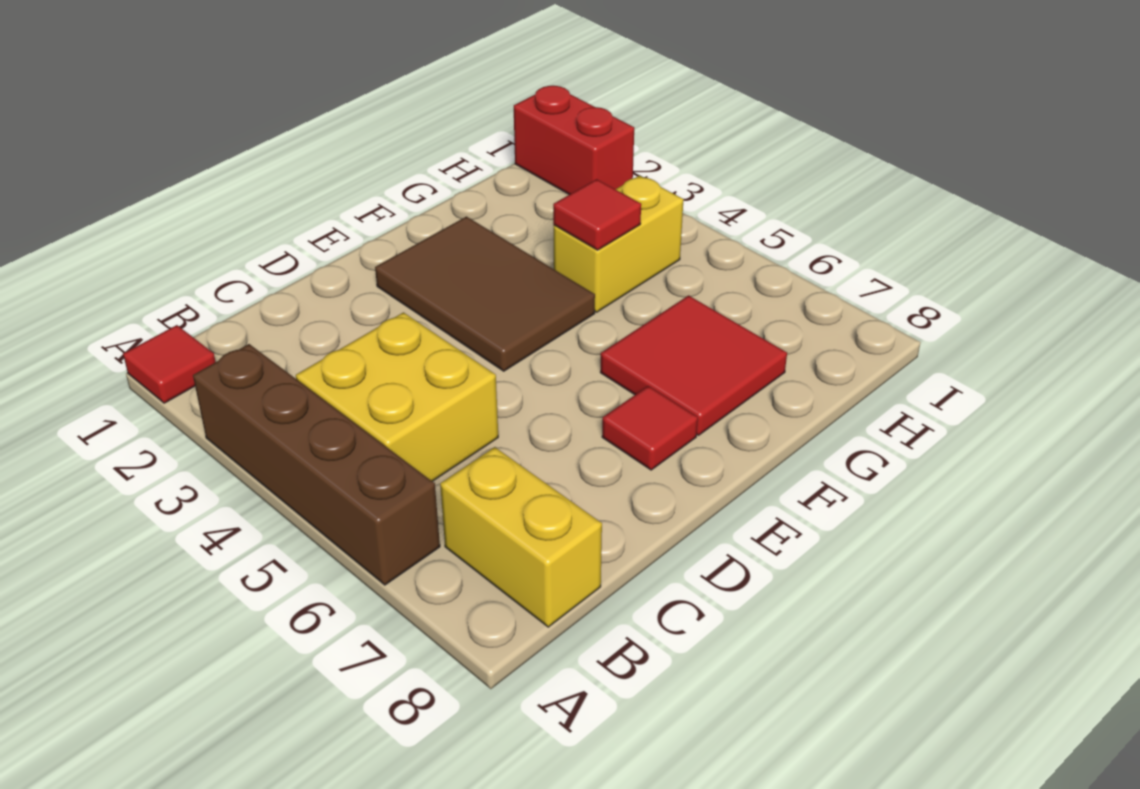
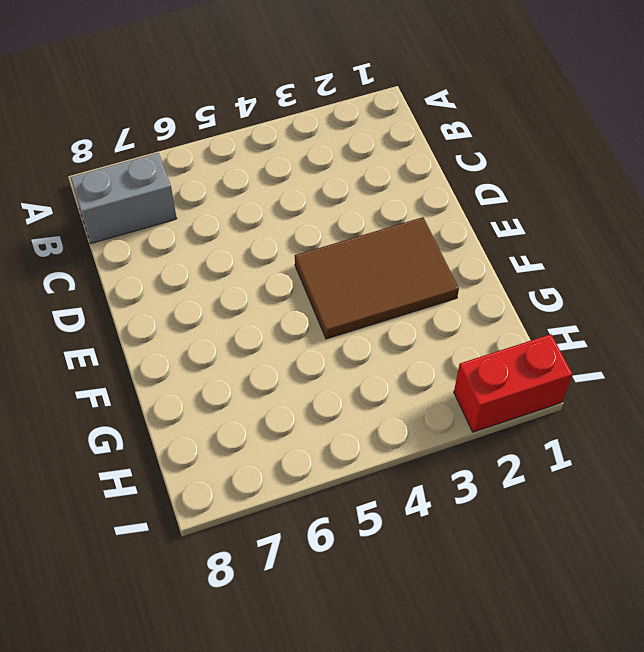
grey 1x2 brick [70,153,177,243] -> yellow 1x2 brick [440,447,602,627]
none -> red 1x1 tile [123,325,216,403]
none -> brown 1x4 brick [193,344,440,585]

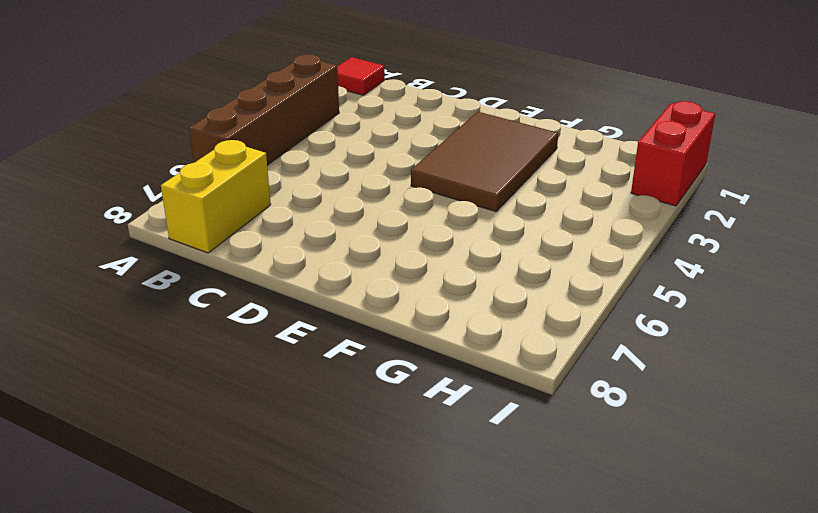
none -> yellow 2x2 brick [296,312,498,481]
none -> red 1x1 tile [602,386,698,470]

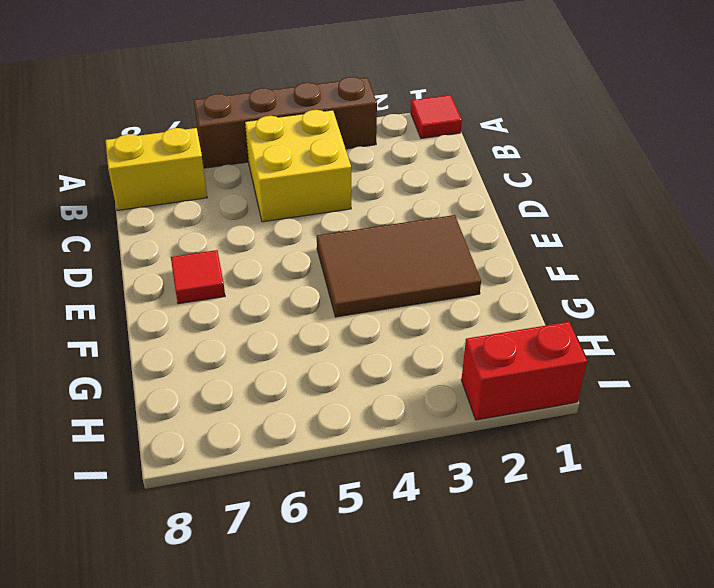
none -> red 2x2 tile [600,296,787,435]
none -> yellow 1x2 brick [553,176,684,312]

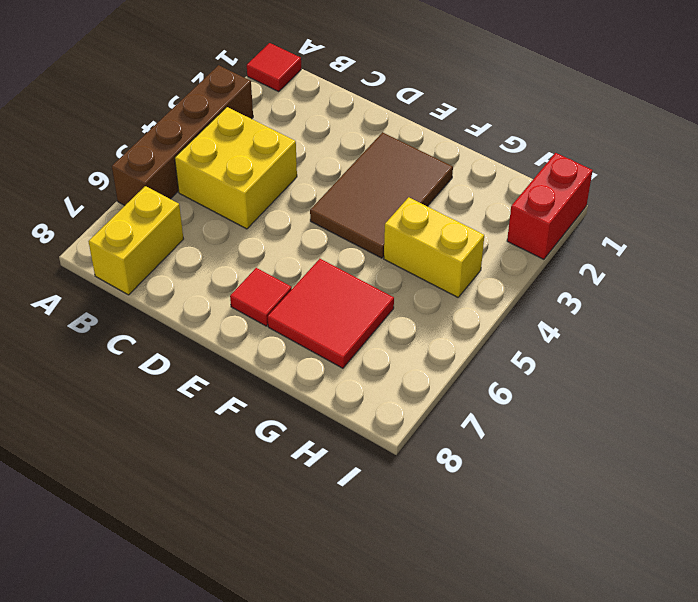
none -> red 1x1 tile [553,179,641,250]

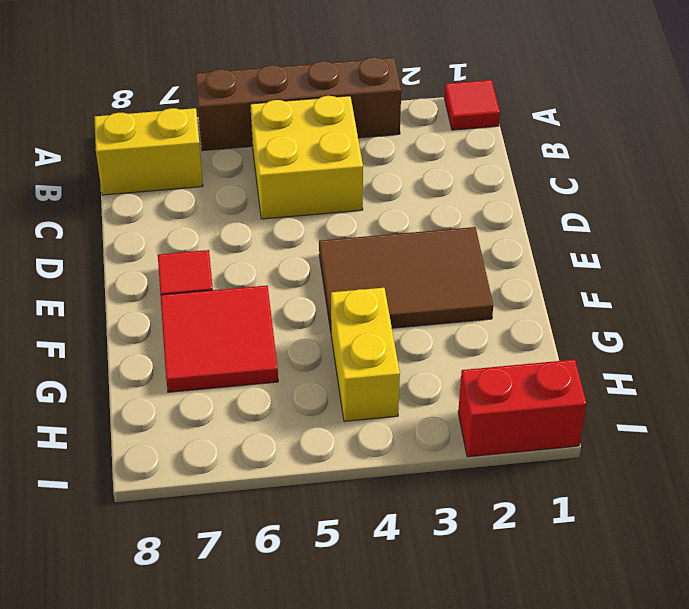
none -> red 1x1 tile [553,179,641,250]

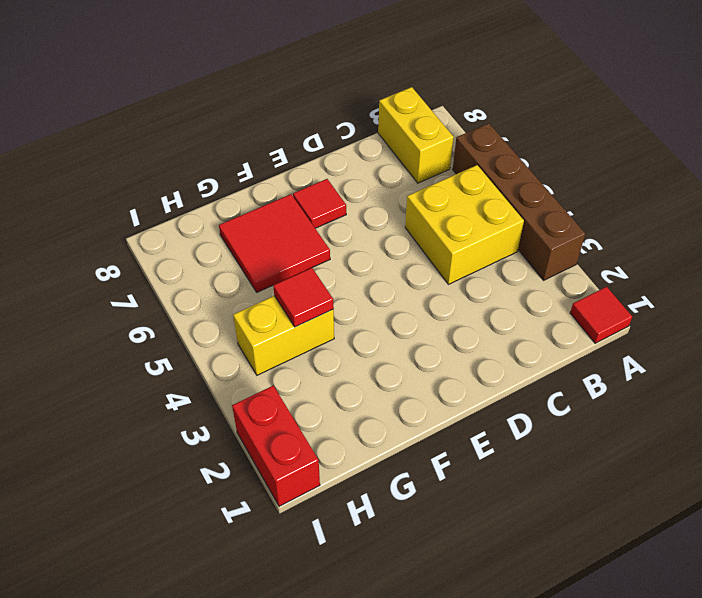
none -> brown 2x3 tile [375,217,595,371]

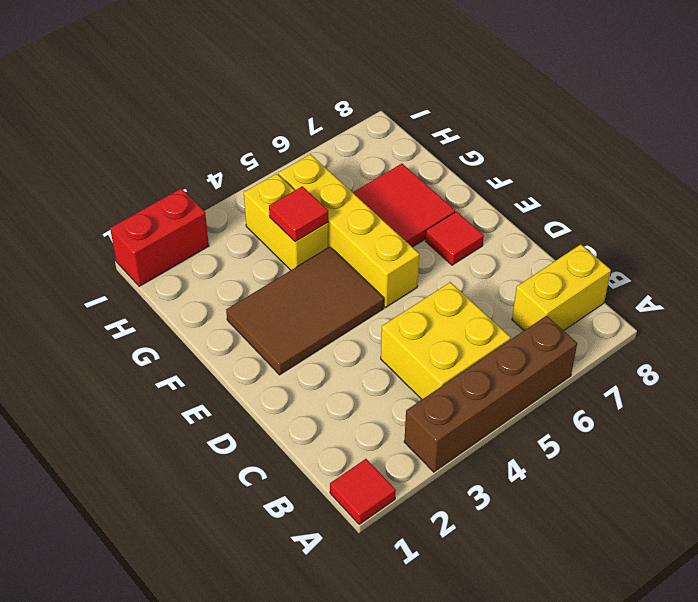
yellow 1x4 brick [278,154,419,308] -> none

